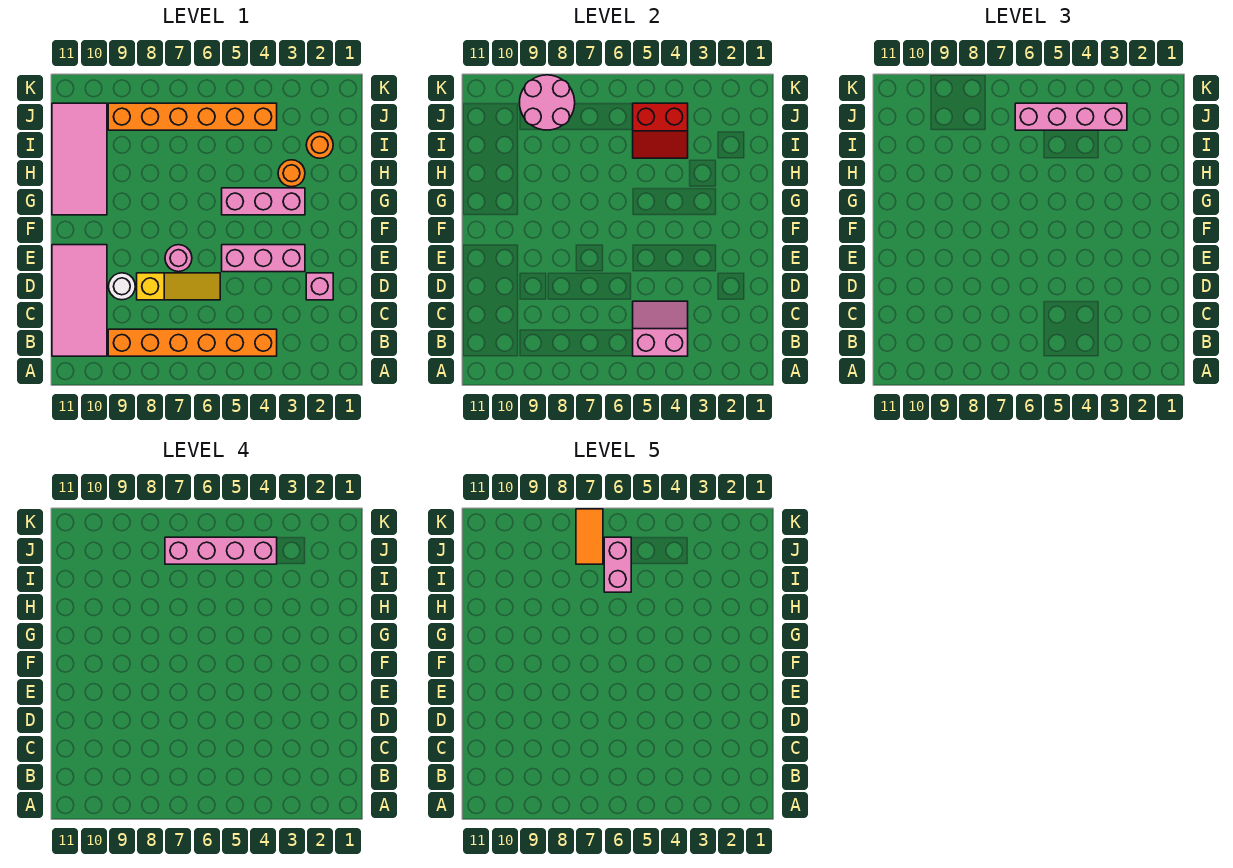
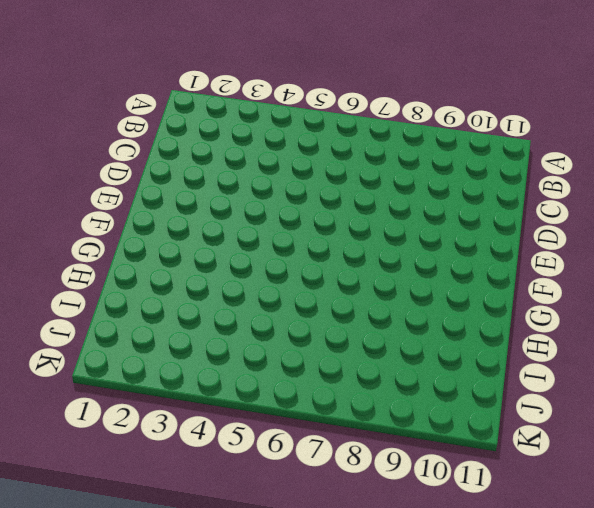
none -> orange 1x6 brick [108,329,277,356]
none -> pink 2x4 tile [52,245,107,356]
none -> pink 1x1 brick [306,273,333,300]

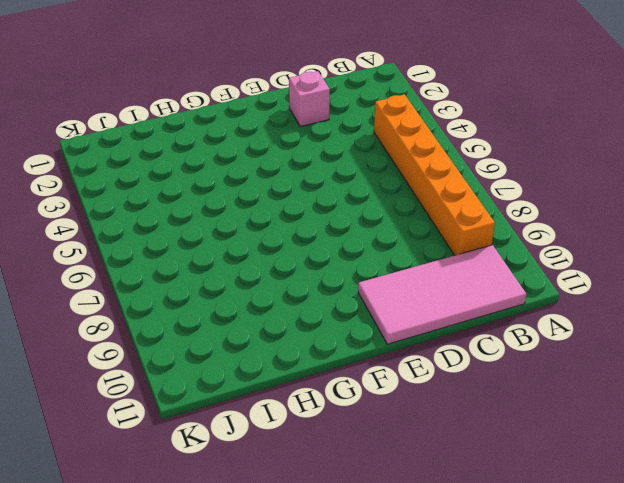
none -> yellow 1x3 slope [137,273,220,300]
none -> white 1x1 round brick [109,273,135,300]
none -> pink 1x3 brick [222,245,305,272]

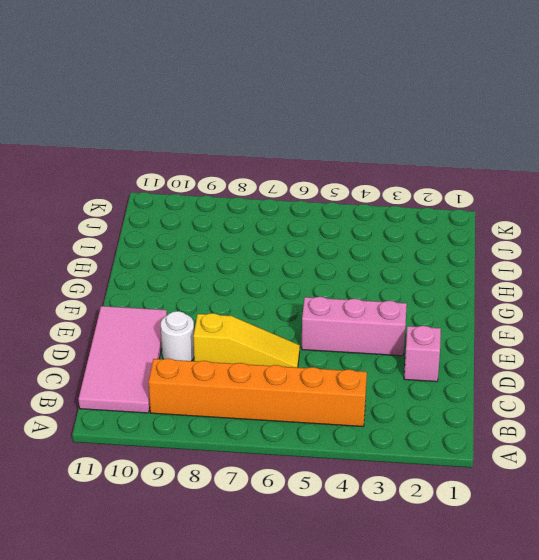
none -> pink 1x1 round brick [165,245,192,272]
none -> pink 1x3 brick [222,188,305,215]
none -> pink 2x4 tile [52,103,107,215]

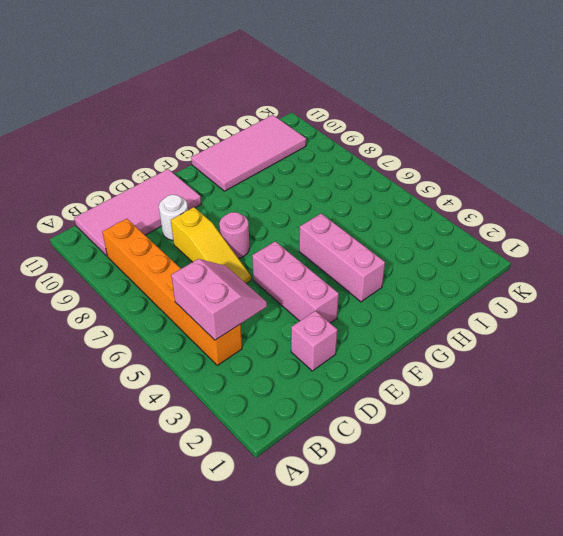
none -> orange 1x1 round brick [278,160,305,187]
none -> orange 1x1 round brick [306,132,333,158]
none -> orange 1x6 brick [108,103,277,130]

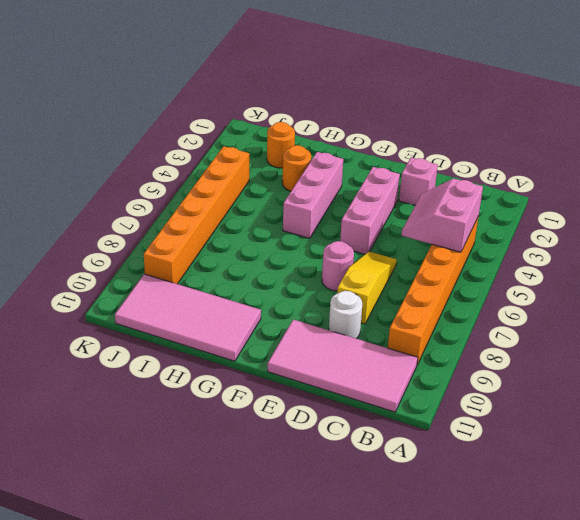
none -> red 2x2 slope [633,103,688,158]
none -> pink 2x2 round brick [520,75,575,130]
none -> pink 1x4 brick [1015,103,1127,130]

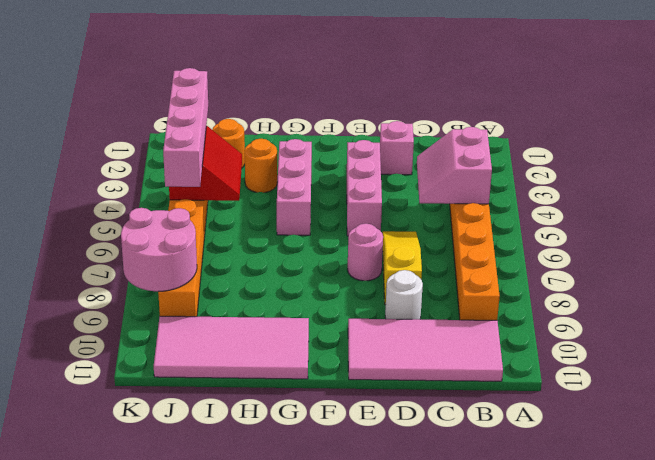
none -> pink 1x4 brick [165,537,277,564]
none -> pink 1x2 brick [604,537,631,592]
none -> orange 1x2 tile [576,509,603,564]

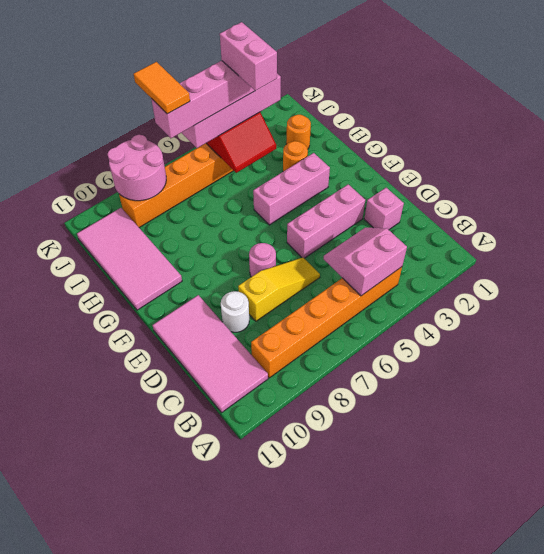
pink 1x2 brick [220,22,277,91] -> pink 1x2 brick moved to [604,537,631,592]

